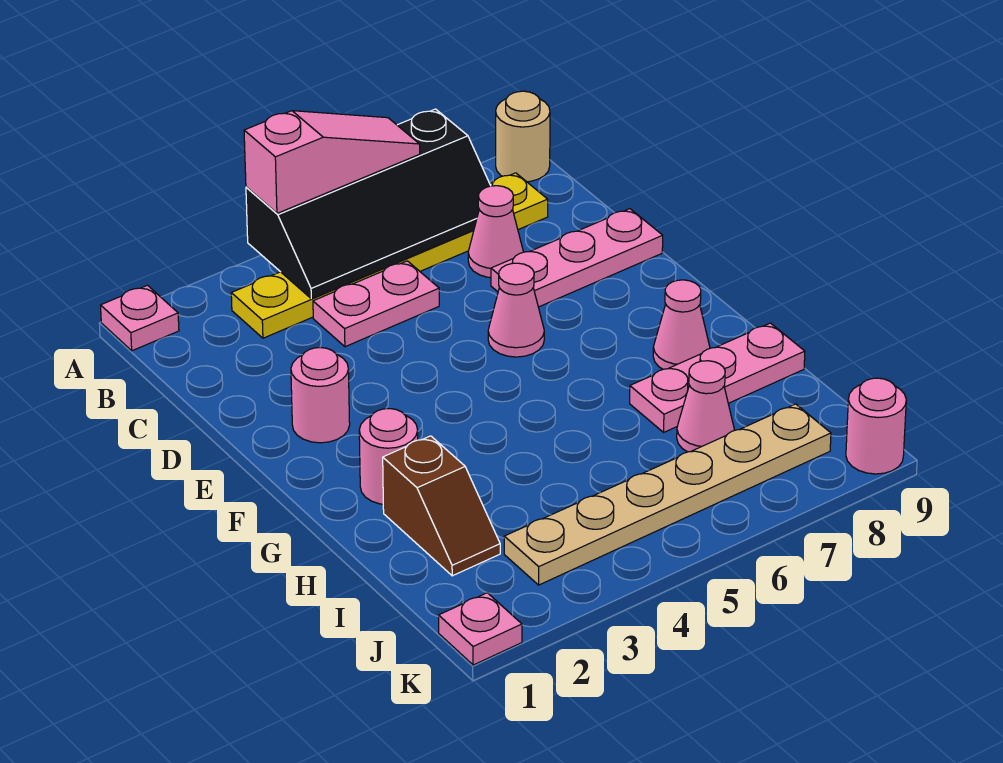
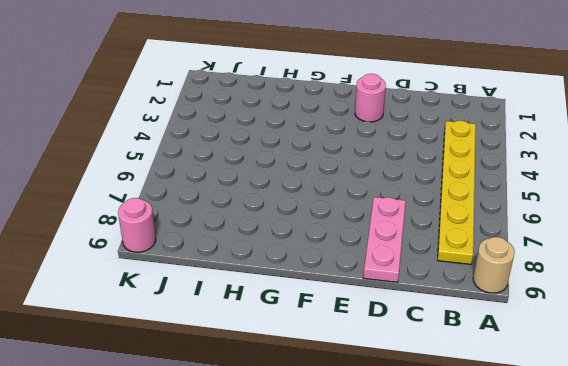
none -> pink 1x1 plate [100,285,179,351]
none -> pink 1x2 plate [313,261,439,347]
none -> pink 1x1 cone [468,186,523,278]

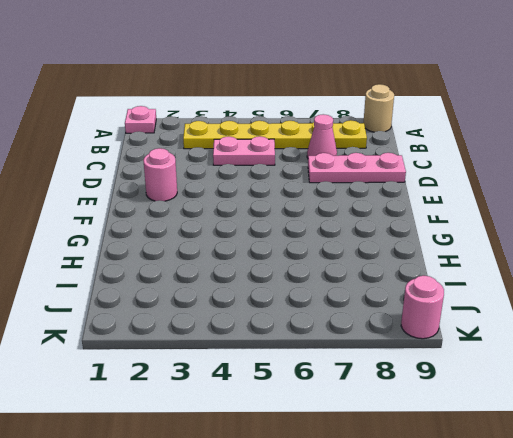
none -> pink 1x1 cone [488,263,544,357]
none -> pink 1x1 round brick [359,409,418,504]
none -> pink 1x1 cone [653,280,710,369]

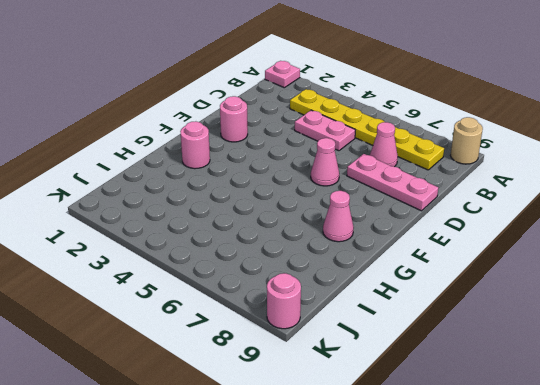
none -> brown 1x2 slope [383,436,500,576]
none -> pink 1x3 plate [630,323,805,432]
none -> pink 1x1 cone [677,361,734,452]

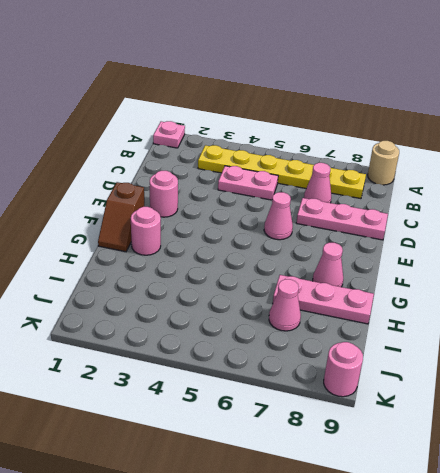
brown 1x2 slope [98,182,144,252] -> brown 1x2 slope moved to [383,436,500,576]
none -> tan 1x6 plate [504,404,831,585]
none -> pink 1x1 plate [439,593,522,665]
none -> black 2x4 slope [246,109,490,299]

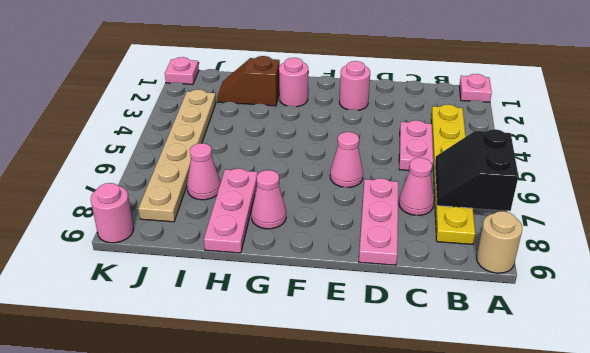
black 2x2 slope [435,129,518,211] -> black 2x4 slope [246,109,490,299]
none -> pink 1x3 slope [244,111,420,213]

